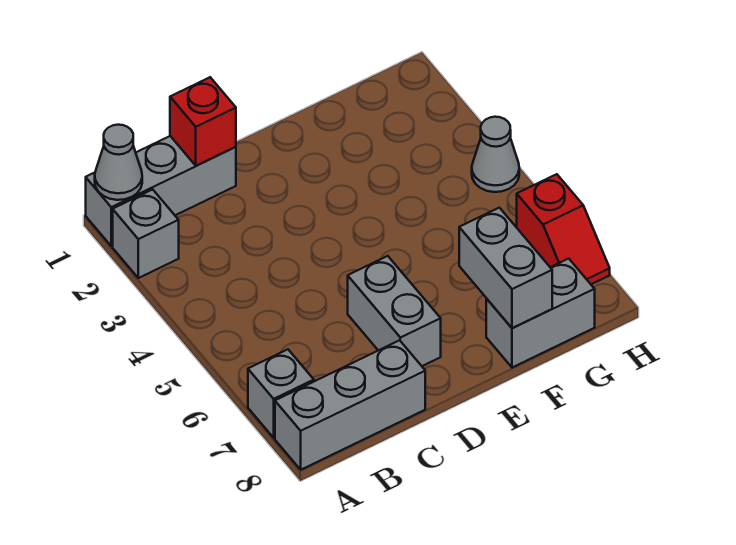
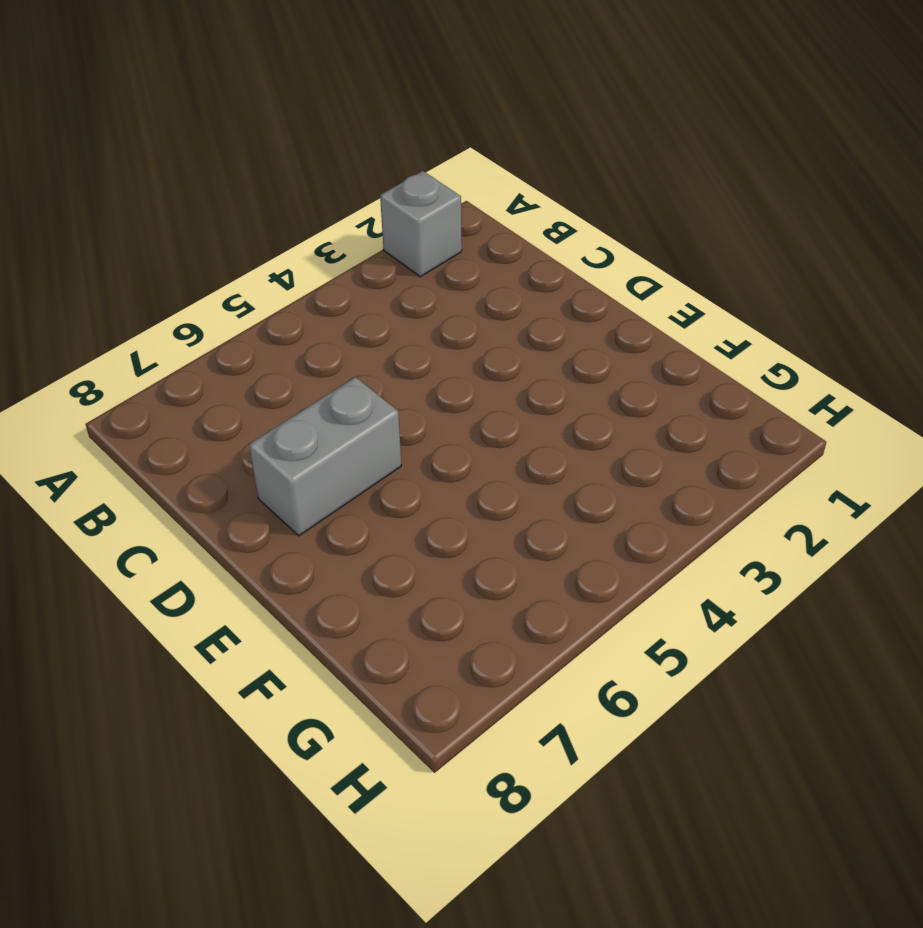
none -> grey 1x3 brick [86,136,236,246]
none -> grey 1x1 brick [248,349,314,438]

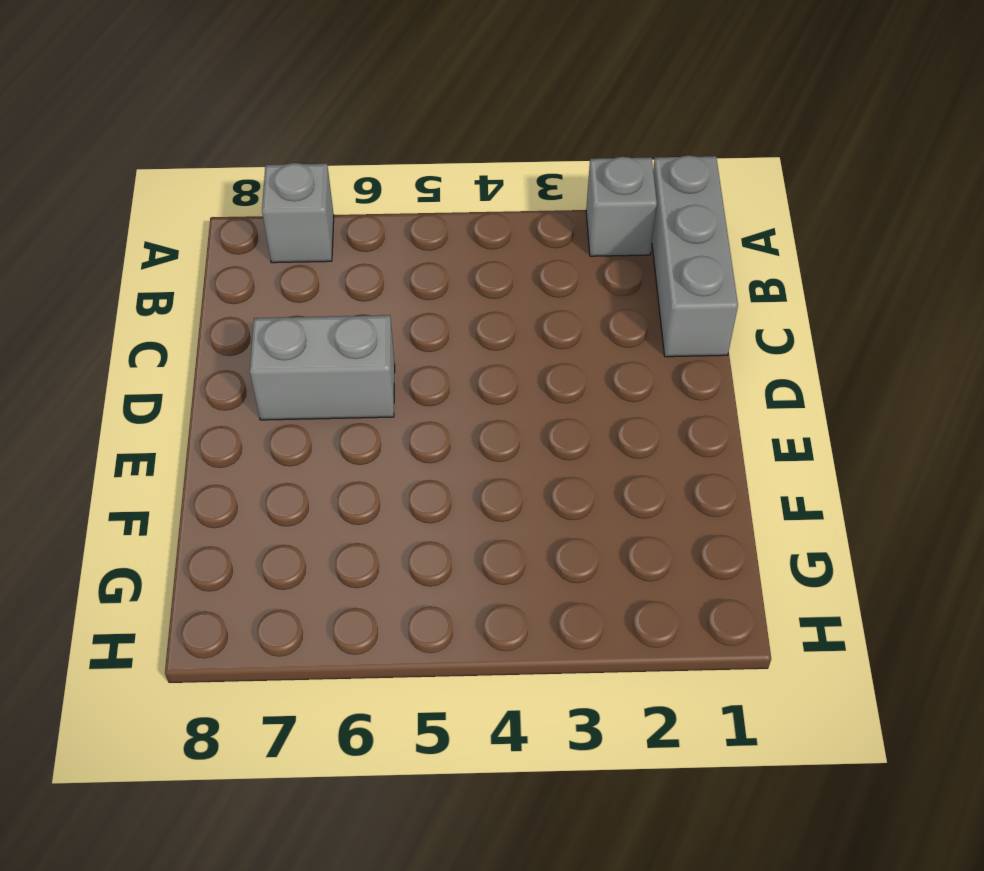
none -> grey 1x3 brick [275,340,425,470]
none -> grey 1x2 brick [486,259,595,368]

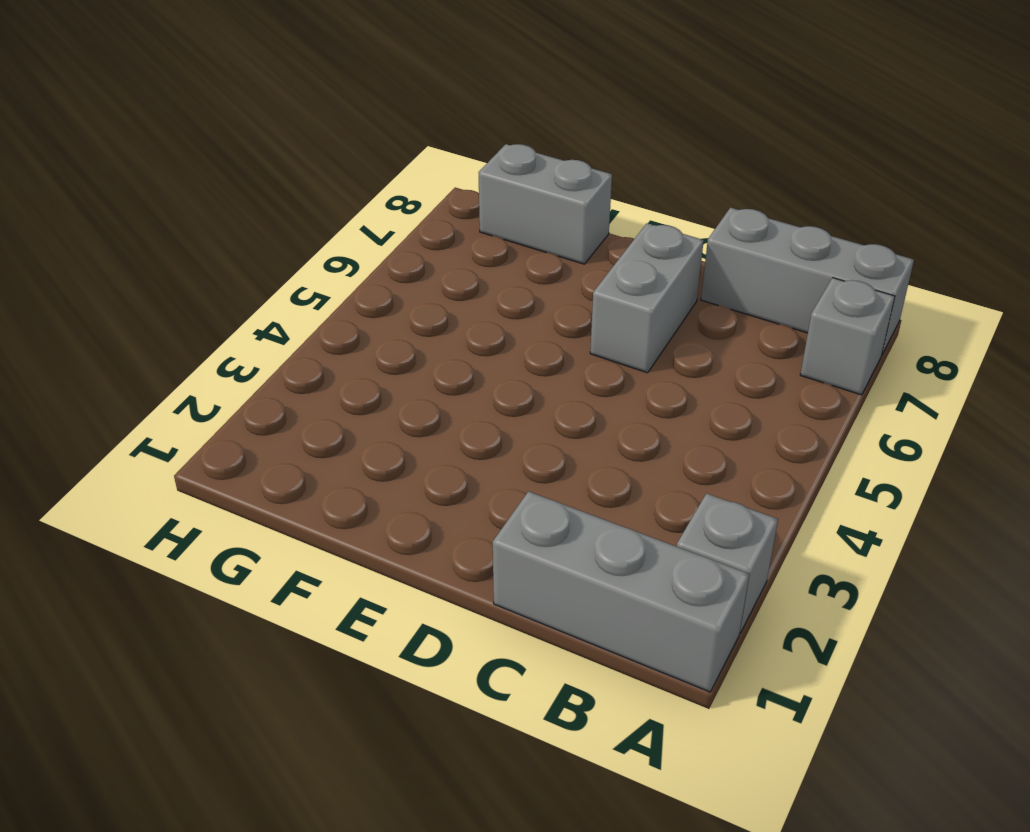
none -> grey 1x1 cone [472,117,519,192]
none -> red 1x2 slope [517,174,610,284]

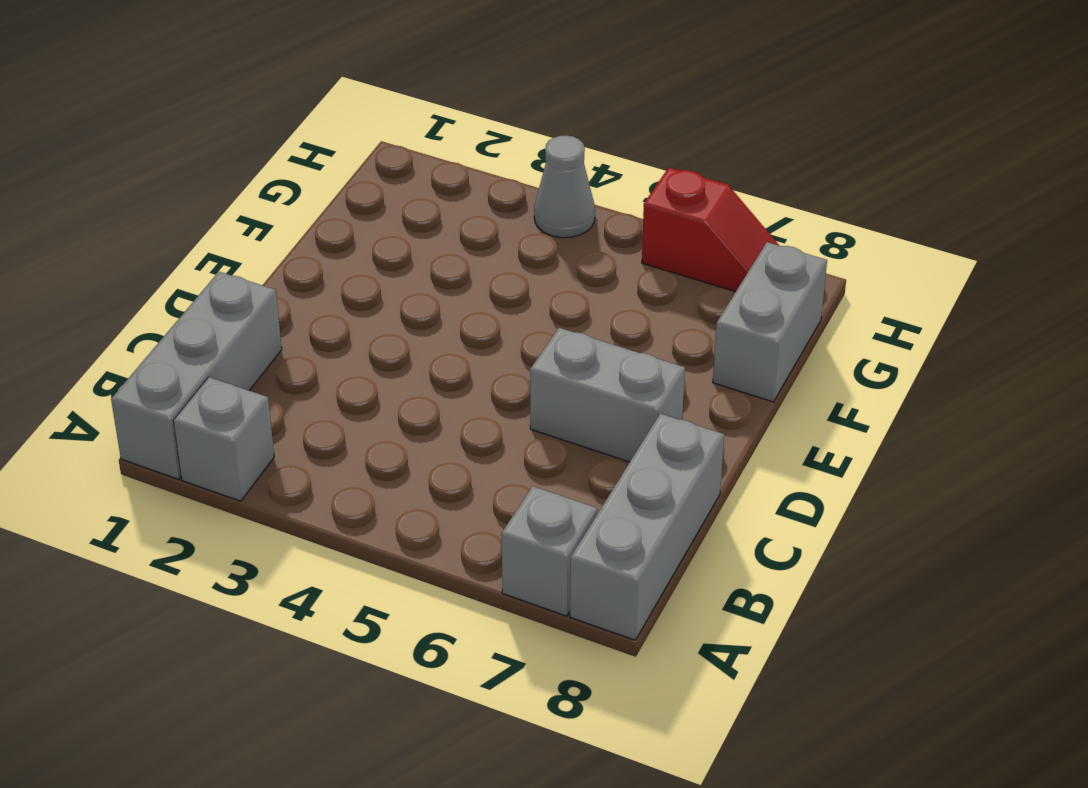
none -> grey 1x1 cone [95,125,142,200]
none -> red 1x1 brick [170,77,236,166]

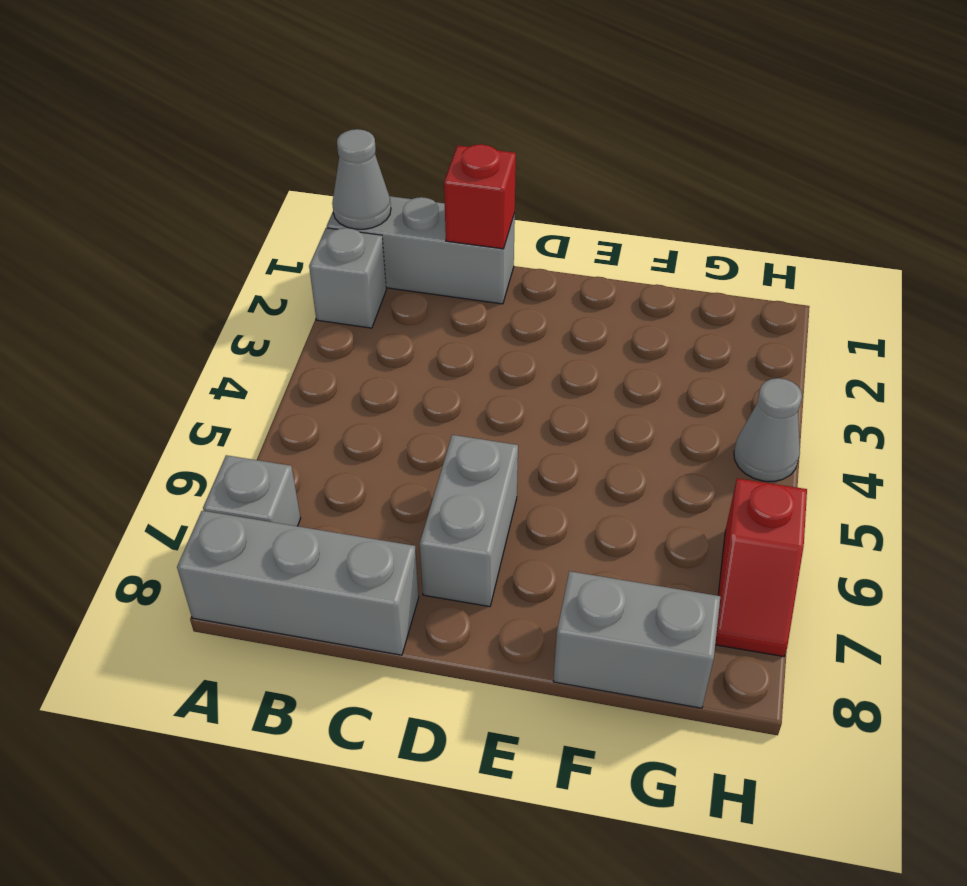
none -> grey 1x2 brick [459,208,552,328]

